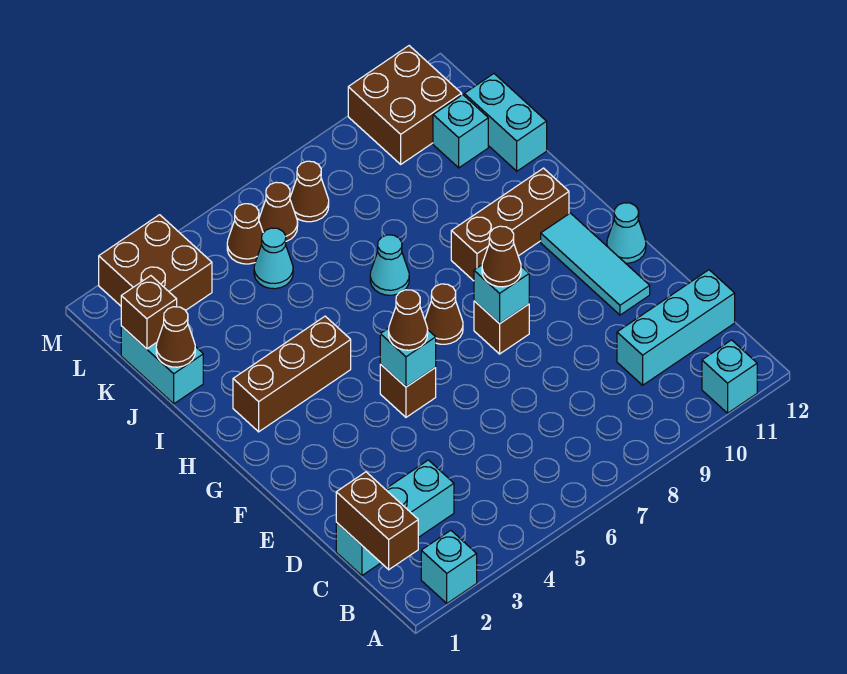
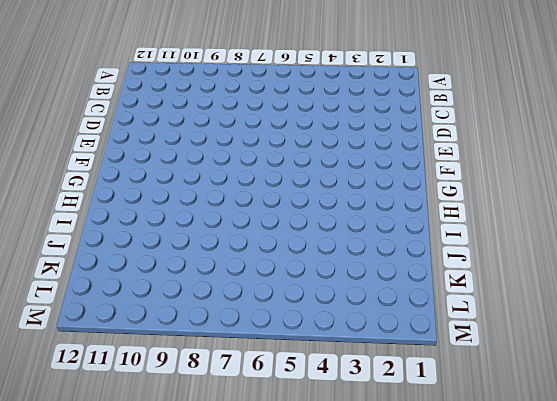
none -> cyan 1x1 brick [421,530,477,603]
none -> cyan 1x1 brick [702,340,757,413]
none -> cyan 1x3 brick [336,460,454,576]

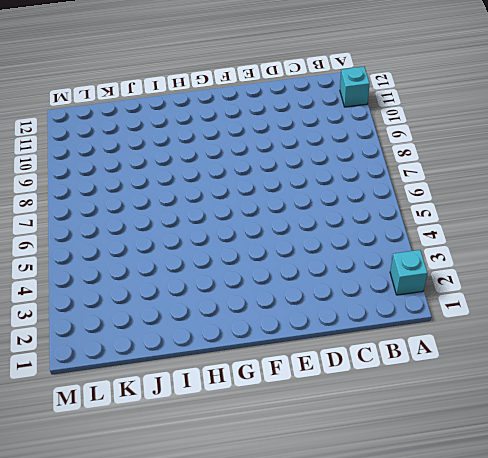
none -> cyan 1x3 brick [336,460,454,576]
none -> cyan 1x3 brick [617,270,735,385]
none -> cyan 1x3 tile [541,213,650,315]

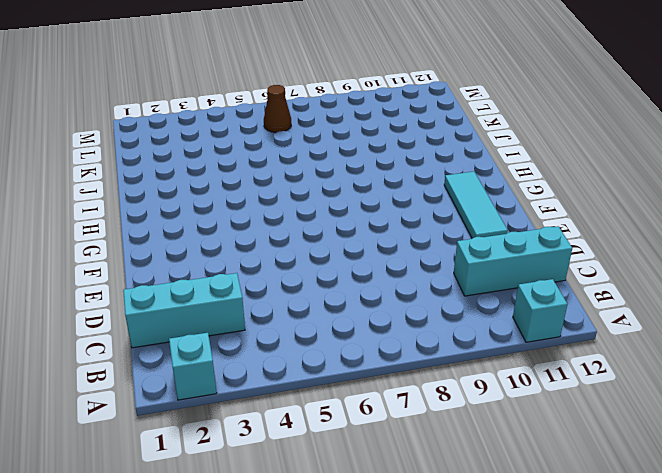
none -> brown 1x1 brick [380,364,436,417]
none -> brown 1x1 brick [474,301,529,354]
none -> cyan 1x1 cone [607,203,646,263]

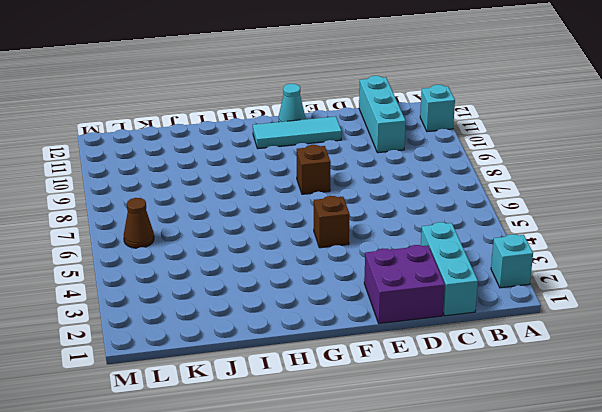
purple 2x2 brick [364,245,445,324] -> none
none -> brown 1x1 cone [425,284,463,344]
none -> brown 1x3 brick [233,316,351,432]
none -> brown 1x3 brick [451,168,569,281]

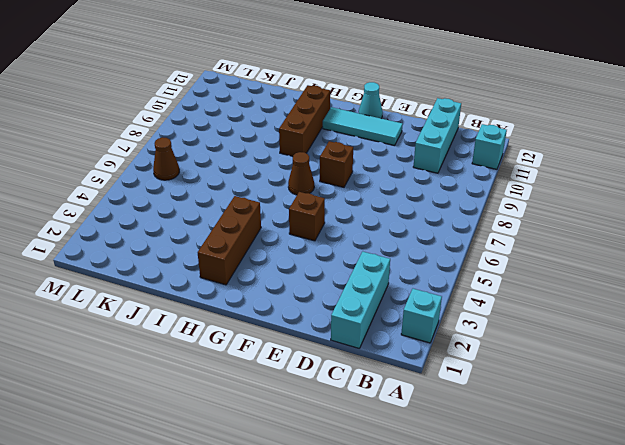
none -> cyan 1x1 cone [370,235,409,295]
none -> cyan 1x2 brick [121,326,203,404]
none -> cyan 1x2 brick [464,74,547,171]

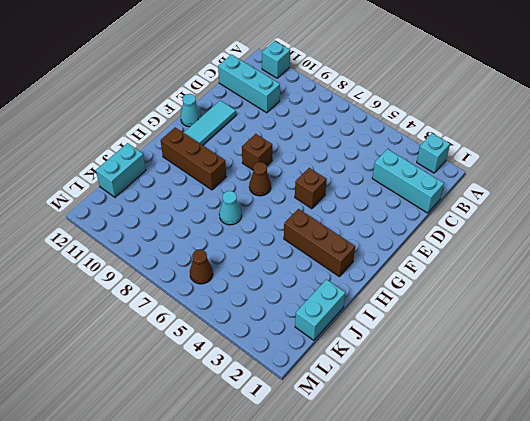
none -> cyan 1x1 cone [254,228,293,289]
none -> cyan 1x1 brick [433,95,488,168]
none -> brown 2x2 brick [99,215,212,310]

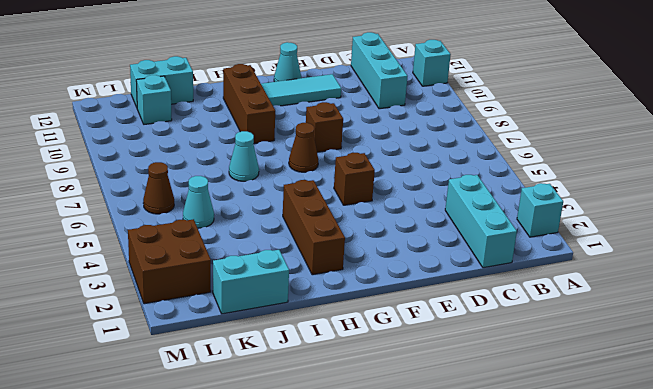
none -> brown 1x1 cone [227,204,263,264]
none -> brown 1x1 cone [290,161,329,222]
none -> brown 2x2 brick [348,46,462,164]

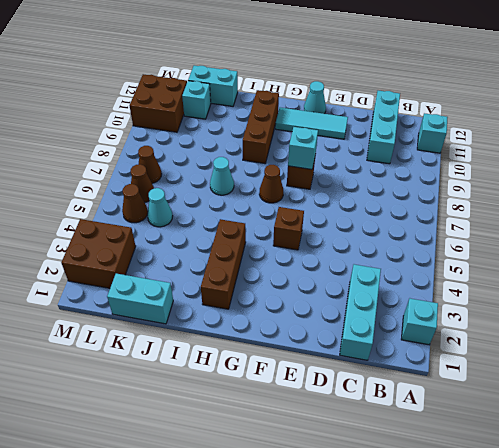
none -> brown 1x2 brick [336,472,418,570]
none -> cyan 1x1 brick [380,328,436,387]
none -> brown 1x1 cone [156,307,195,367]

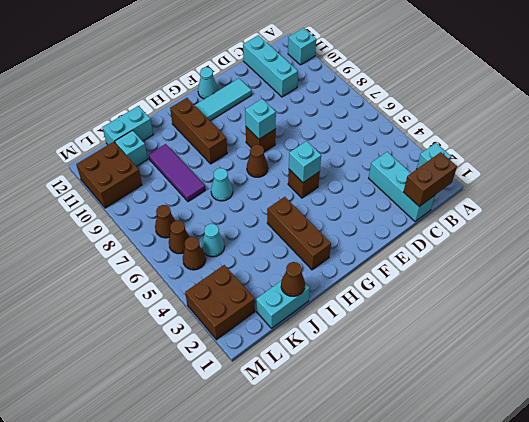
purple 1x3 tile [149,144,205,202] -> none
none -> brown 1x1 brick [121,276,177,349]
none -> brown 1x1 cone [389,290,428,350]
none -> brown 1x1 cone [482,226,521,287]

